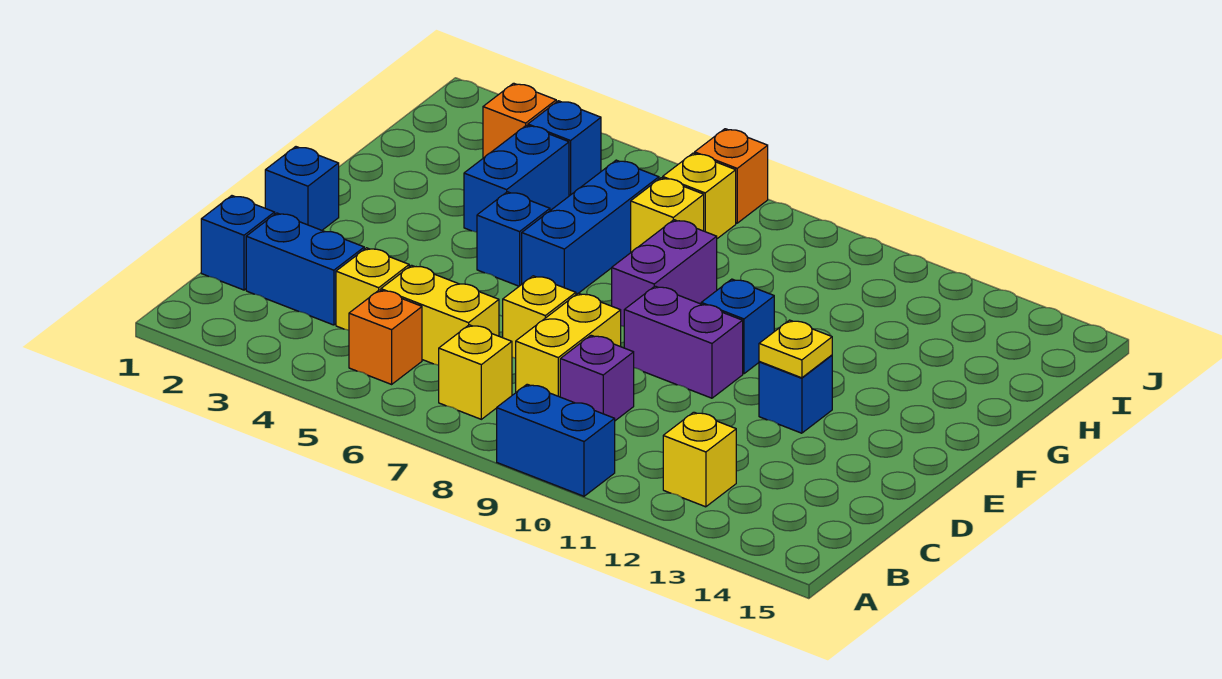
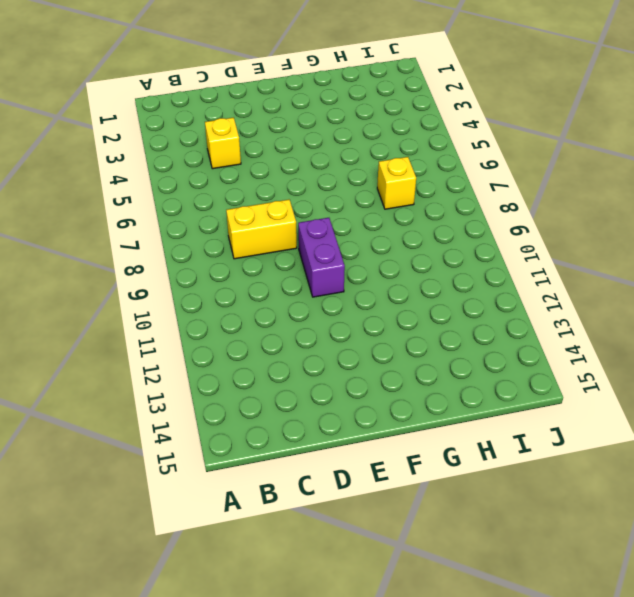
none -> blue 1x2 brick [497,384,615,496]
none -> orange 1x1 brick [349,290,422,384]
none -> yellow 1x1 brick [439,325,512,419]

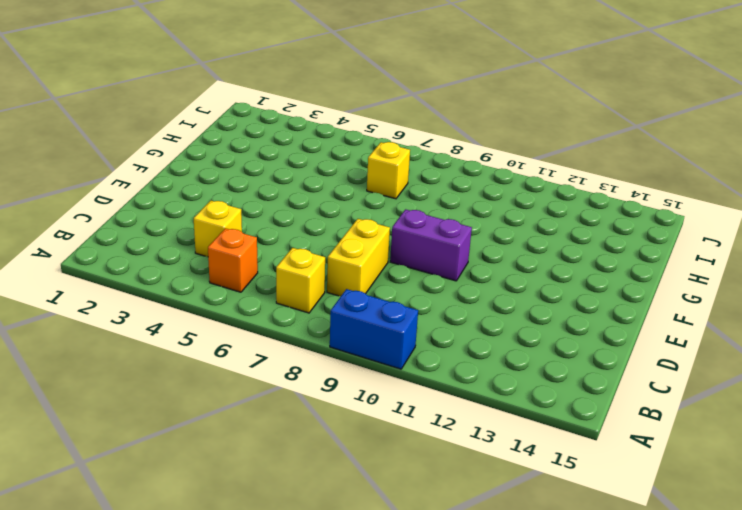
none -> yellow 1x1 brick [663,412,736,507]
none -> blue 1x1 brick [201,196,275,290]
none -> blue 1x2 brick [246,213,364,325]

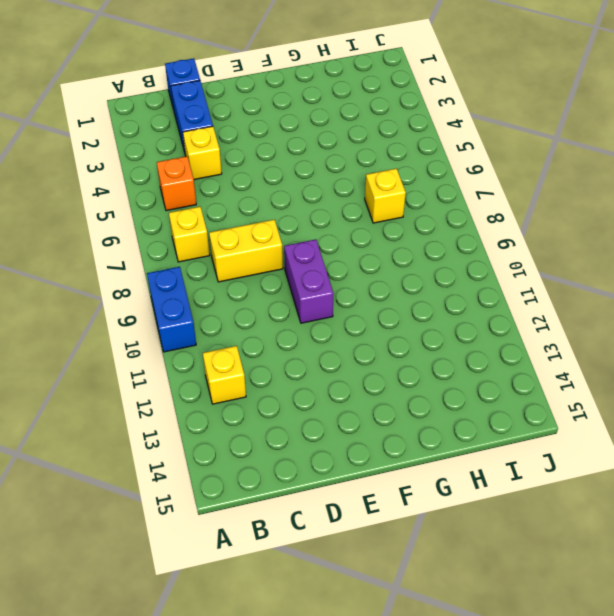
none -> yellow 1x2 brick [381,265,499,365]
none -> purple 1x1 brick [560,335,634,421]
none -> yellow 1x1 brick [503,276,576,358]

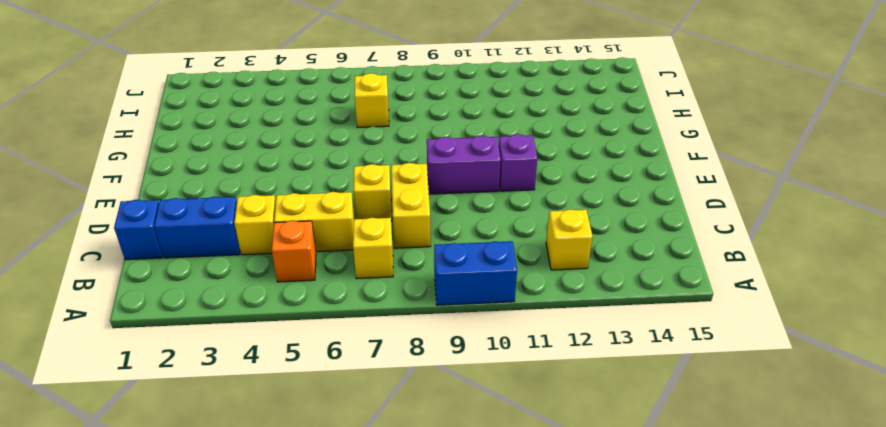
purple 1x1 brick [499,134,537,191] -> purple 1x1 brick moved to [560,335,634,421]
none -> blue 1x1 brick [265,147,339,230]
none -> blue 1x1 brick [759,355,832,433]
none -> blue 1x1 brick [477,192,550,286]

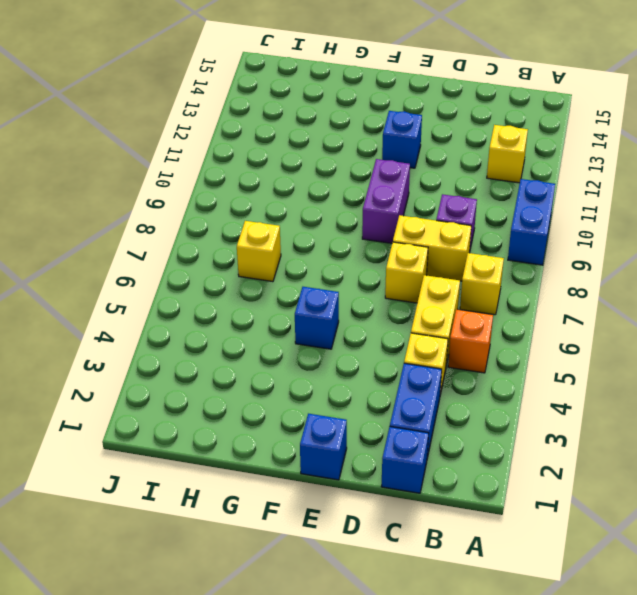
none -> blue 1x3 brick [522,160,659,294]
none -> purple 1x2 brick [612,220,717,326]
none -> blue 1x1 brick [701,279,774,374]

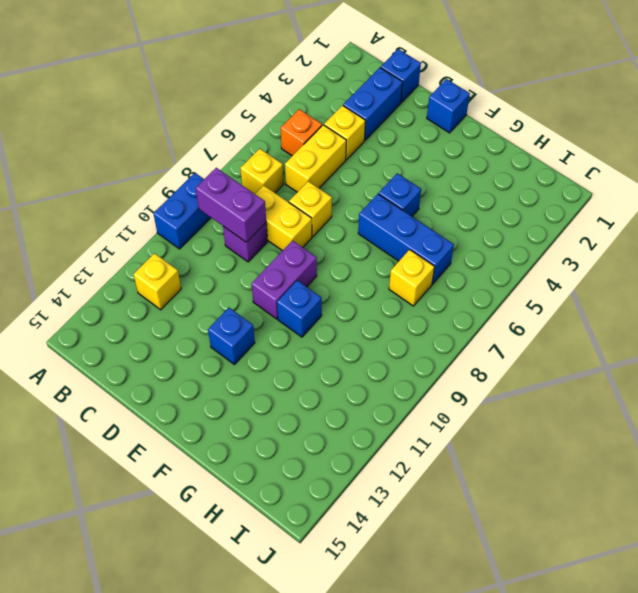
purple 1x2 brick [196,168,266,242] -> purple 1x2 brick moved to [612,220,717,326]
none -> blue 1x2 brick [464,125,569,232]
none -> orange 1x1 brick [483,83,556,158]
none -> blue 1x1 brick [528,101,601,195]

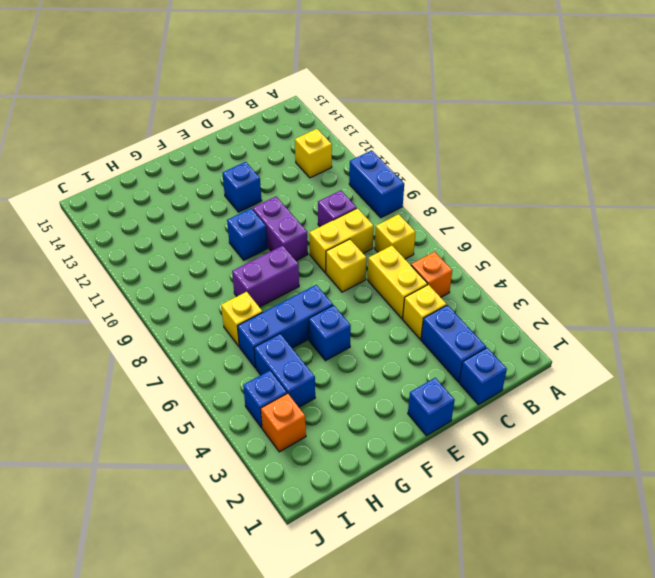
blue 1x2 brick [254,334,315,407] -> blue 1x2 brick turned to [464,125,569,232]
none -> yellow 1x1 brick [663,153,736,239]
none -> orange 1x1 brick [695,129,768,223]
none -> yellow 1x1 plate [759,320,832,378]

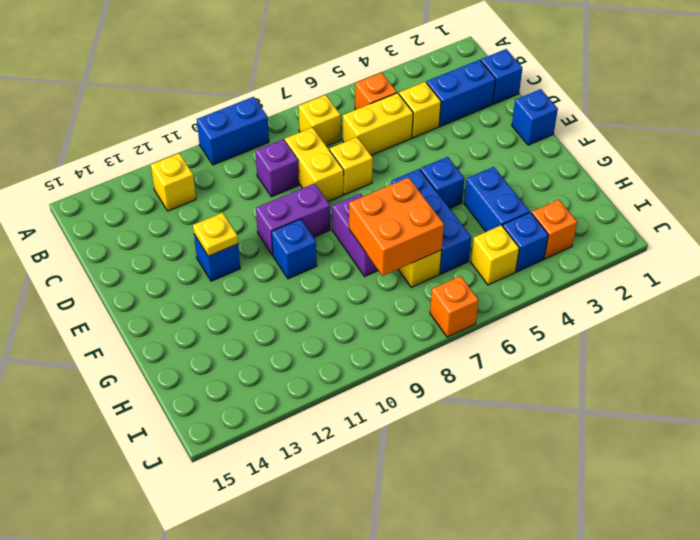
orange 2x2 brick [349,177,444,276] -> none
yellow 1x1 brick [471,225,519,285] -> yellow 1x1 brick moved to [663,153,736,239]

